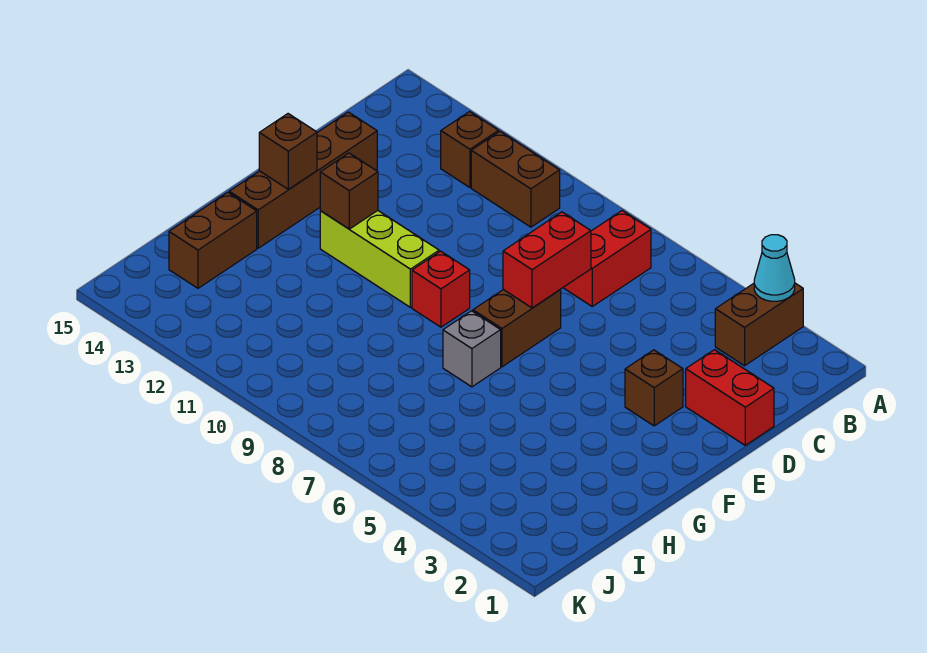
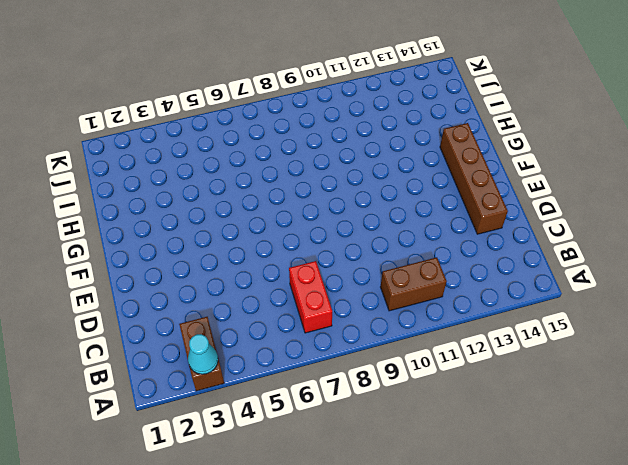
none -> brown 1x1 brick [441,112,499,188]
none -> red 1x2 brick [686,350,774,445]
none -> brown 1x1 brick [625,350,683,426]

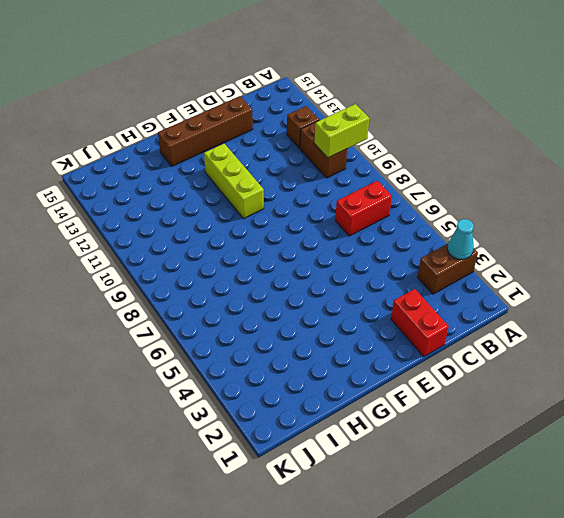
lime 1x2 brick [314,104,369,158] -> none
none -> brown 1x1 brick [625,350,683,426]
none -> brown 1x2 brick [473,289,561,367]
none -> red 1x1 brick [412,251,470,327]

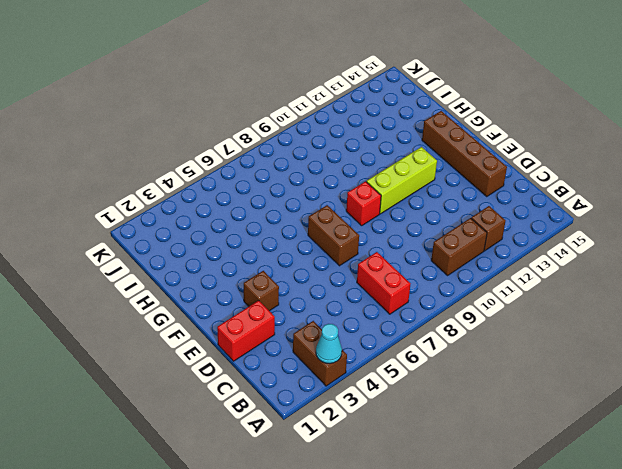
none -> grey 1x1 brick [443,311,501,387]
none -> brown 1x2 brick [169,192,257,288]
none -> red 1x2 brick [503,212,591,308]

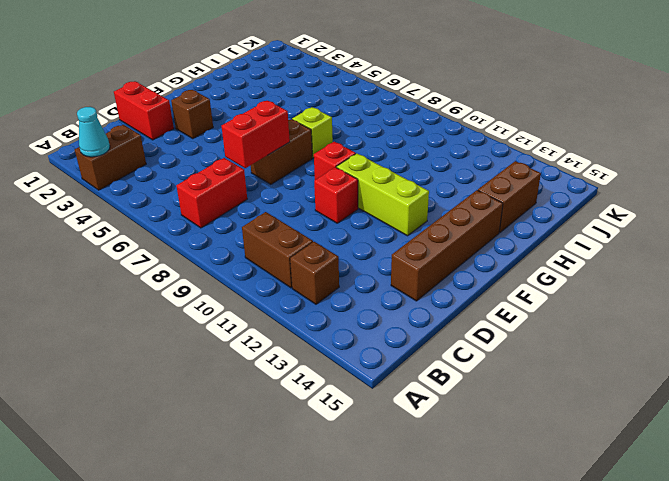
red 1x1 brick [314,167,358,223] -> none
lime 1x1 brick [292,107,333,158] -> grey 1x1 brick [443,311,501,387]
none -> brown 1x1 brick [320,153,378,229]
none -> brown 1x1 brick [259,114,317,189]

